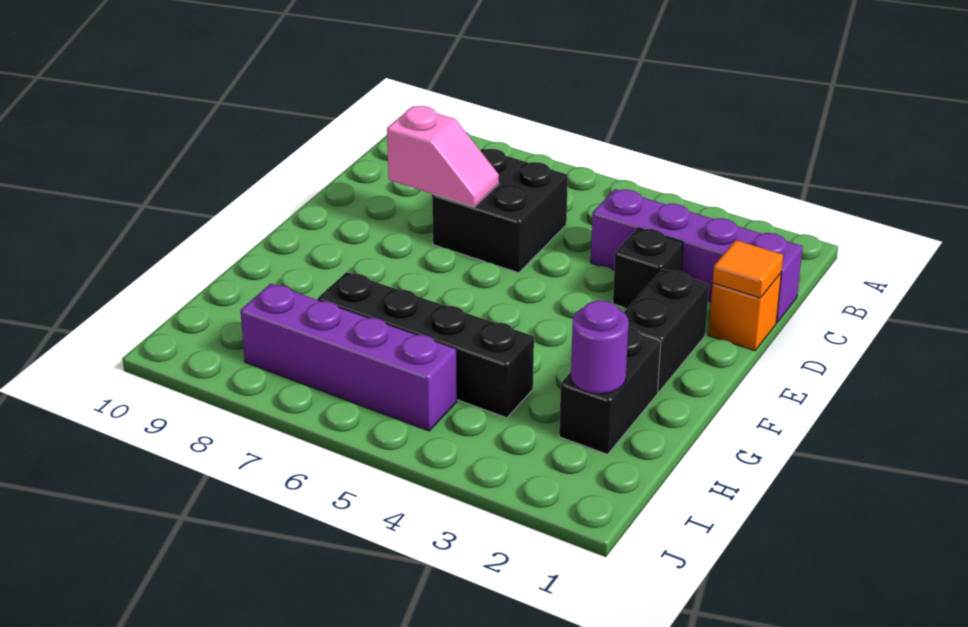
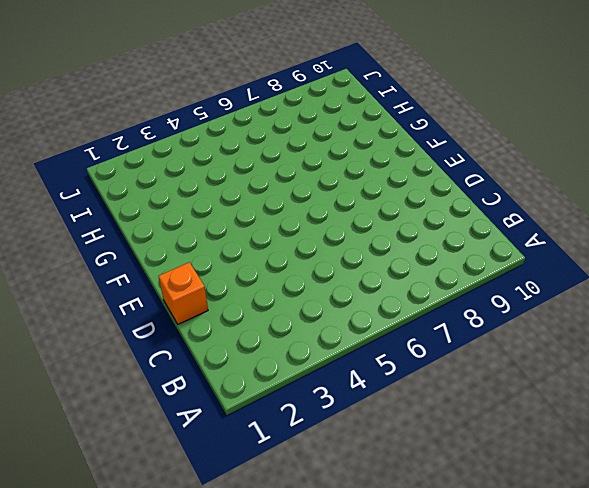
none -> purple 1x4 brick [591,189,803,323]
none -> black 2x2 brick [432,149,568,273]

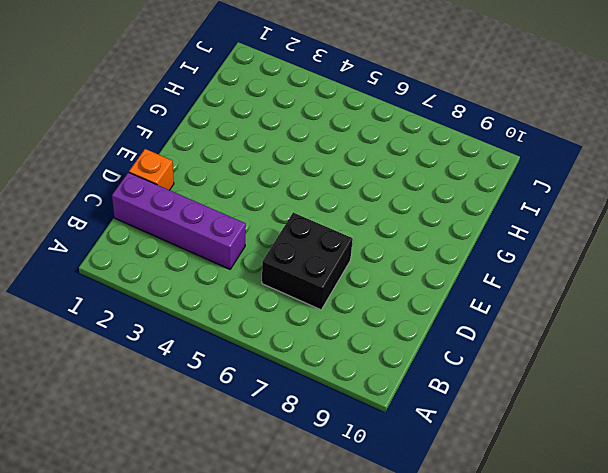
none -> black 1x1 brick [613,228,683,308]
none -> black 1x2 brick [624,269,709,392]

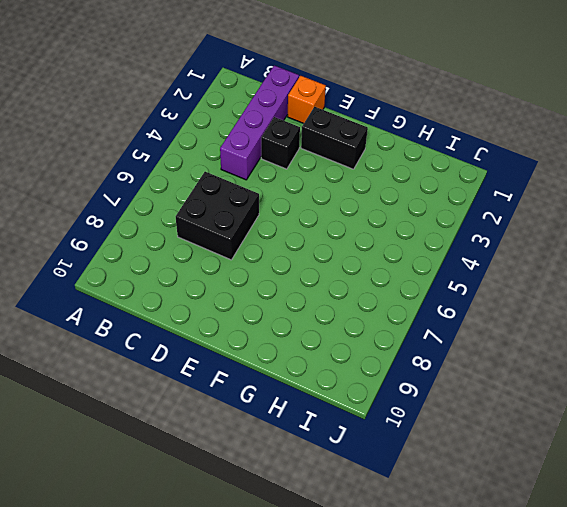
none -> black 1x2 brick [559,327,661,454]
none -> black 1x4 brick [318,272,534,418]

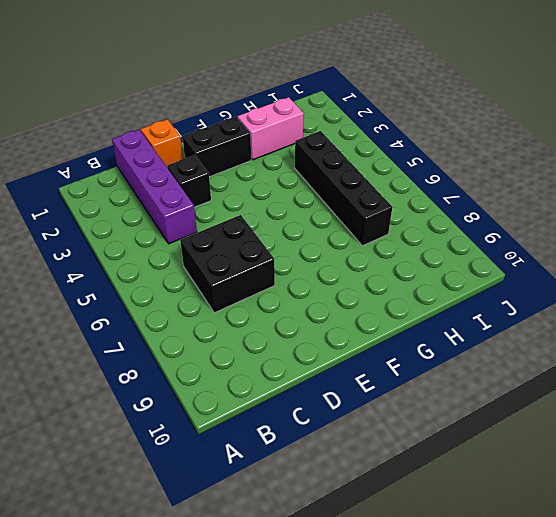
pink 1x2 brick [238,97,304,160] -> black 1x2 brick [559,327,661,454]
none -> purple 1x4 brick [240,284,457,431]
none -> orange 1x1 tile [713,240,783,298]

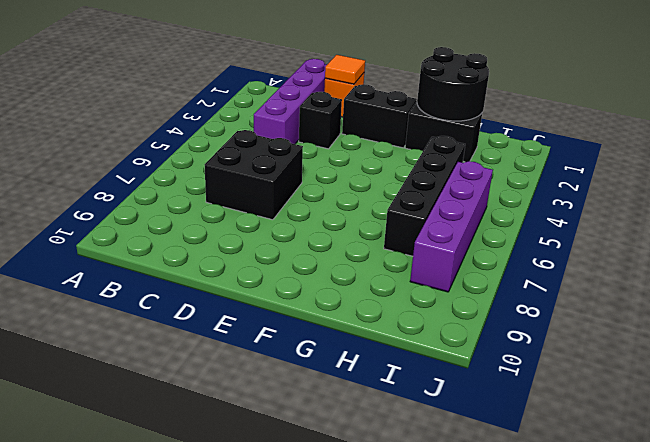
black 2x2 round brick [417,47,489,121] -> purple 1x1 round brick [571,301,629,394]
none -> pink 1x2 slope [387,106,499,207]

